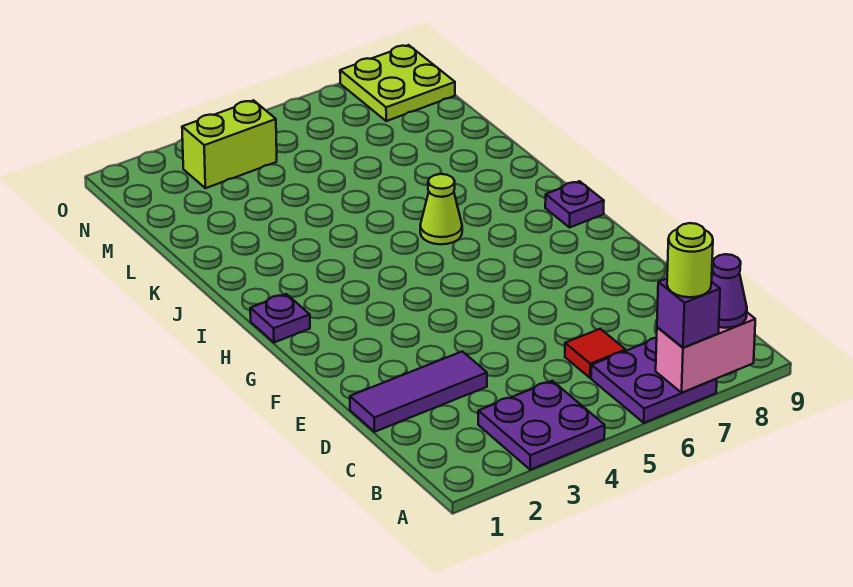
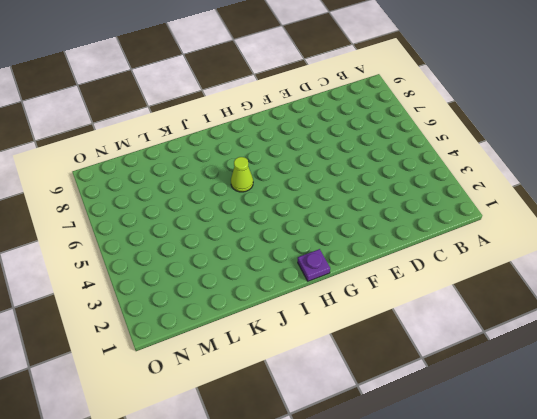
none -> purple 2x2 plate [478,381,605,470]
none -> purple 2x2 plate [591,338,717,423]
none -> red 1x1 tile [565,329,626,378]

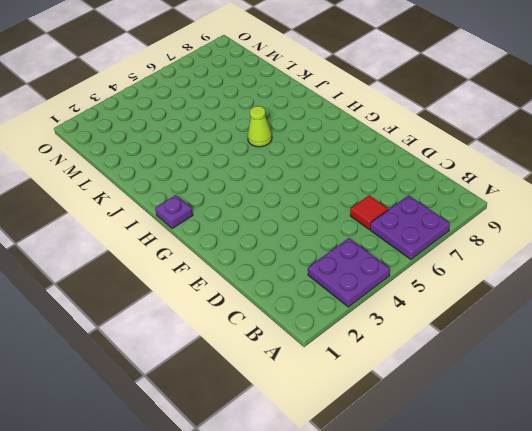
none -> purple 1x3 tile [350,351,487,432]
none -> purple 1x1 plate [545,181,604,227]
none -> lime 1x2 brick [182,100,277,188]

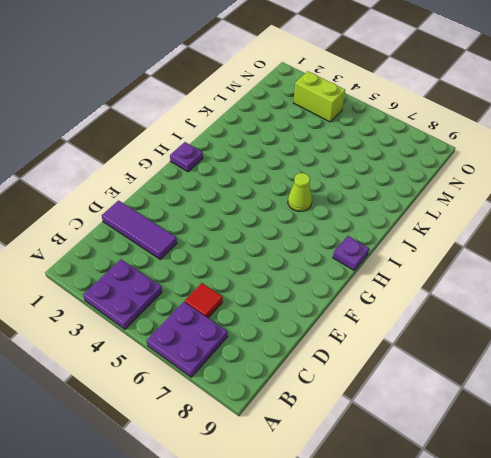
none -> lime 2x2 plate [340,45,455,121]
none -> pink 1x2 brick [656,313,755,393]
none -> purple 1x1 brick [657,278,720,348]

